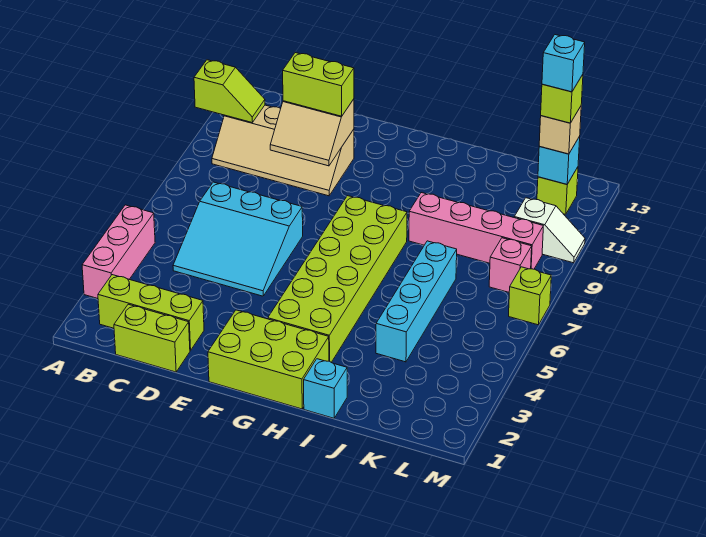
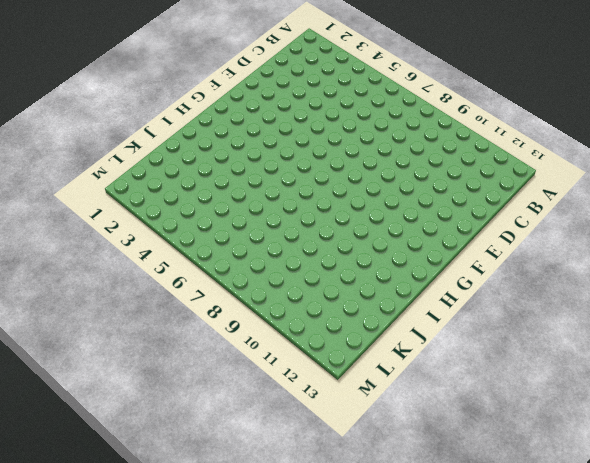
none -> pink 1x3 brick [82,205,155,299]
none -> lime 1x3 brick [98,275,204,351]
none -> tan 2x4 slope [212,105,354,196]

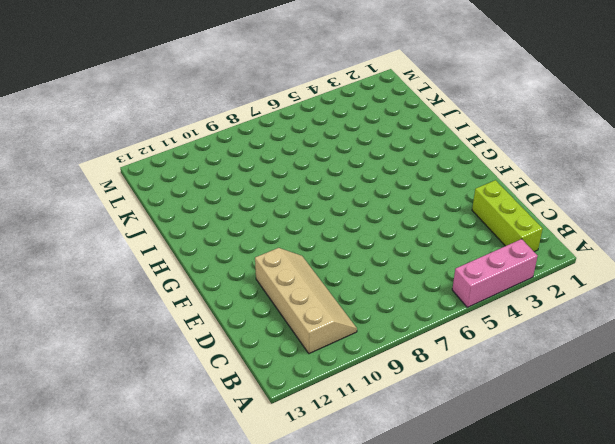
none -> lime 1x2 brick [114,304,190,372]
none -> cyan 3x3 slope [173,182,303,296]
none -> lime 2x3 brick [208,310,329,409]

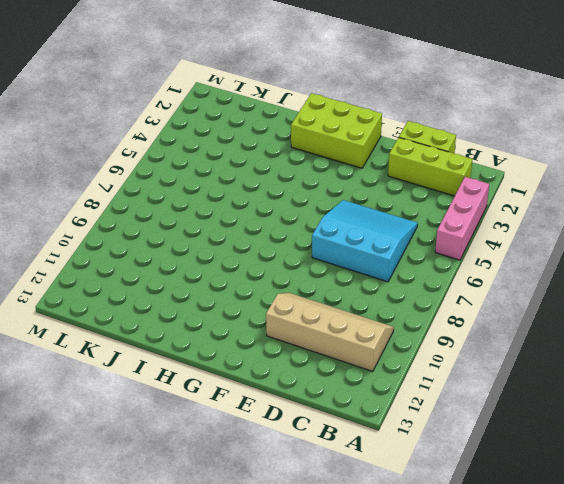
none -> lime 2x6 brick [268,196,407,362]
none -> cyan 1x1 brick [304,359,347,418]
none -> pink 1x4 brick [409,193,543,269]

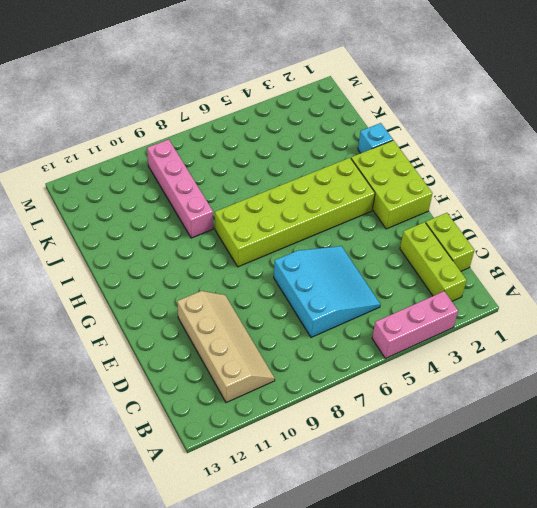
none -> cyan 1x4 brick [376,241,457,362]
none -> pink 1x1 brick [489,238,532,292]
none -> white 1x2 slope [514,198,585,263]

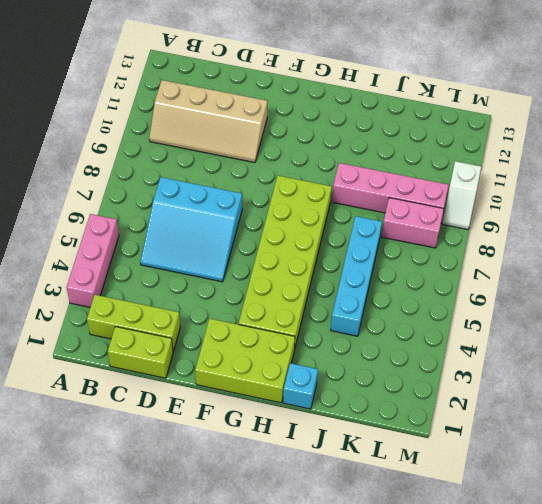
pink 1x2 brick [382,198,444,248] -> pink 1x1 brick [489,238,532,292]
white 1x2 slope [442,161,481,229] -> white 1x2 slope turned to [514,198,585,263]
none -> lime 1x1 brick [537,167,578,214]
none -> lime 1x1 brick [509,267,551,325]
none -> lime 1x2 slope [194,60,265,123]

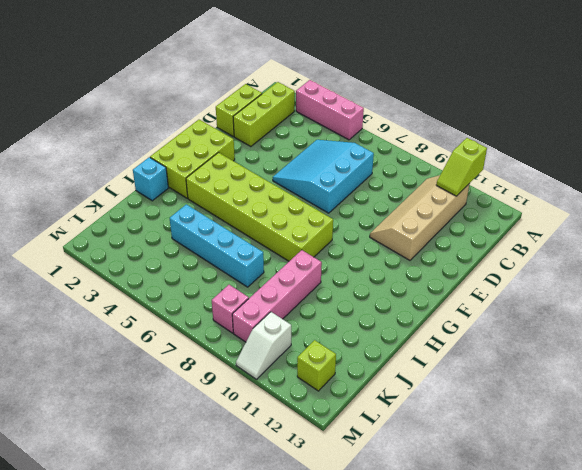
none -> lime 1x1 brick [509,267,551,325]
none -> tan 2x2 slope [270,99,354,166]
none -> cyan 1x1 brick [538,137,580,184]

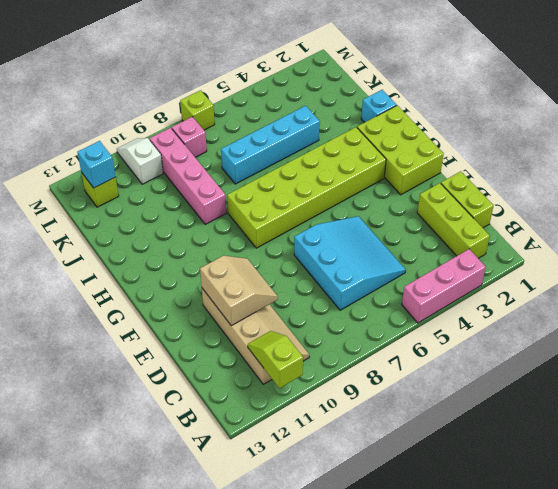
none -> lime 1x2 brick [283,53,354,116]
none -> tan 1x1 brick [539,106,581,154]
none -> lime 1x1 brick [541,75,583,123]

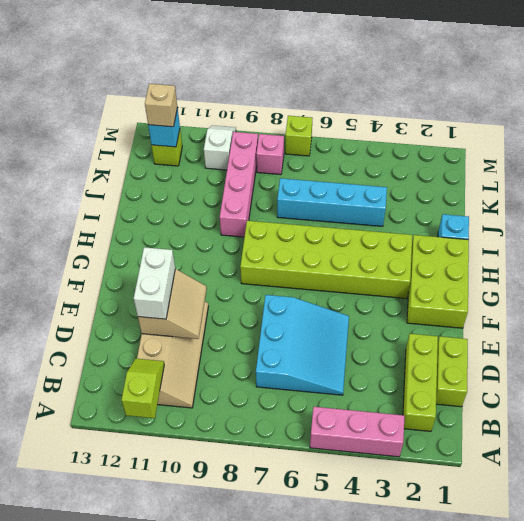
white 1x2 brick [134,247,175,319] -> lime 1x2 brick [283,53,354,116]
none -> lime 1x1 brick [541,75,583,123]
none -> cyan 1x1 brick [542,35,585,92]

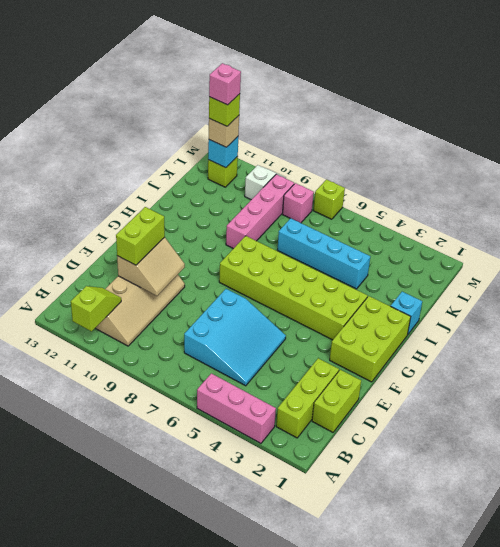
pink 1x1 brick [209,63,241,105] -> cyan 1x1 brick [542,35,585,92]

